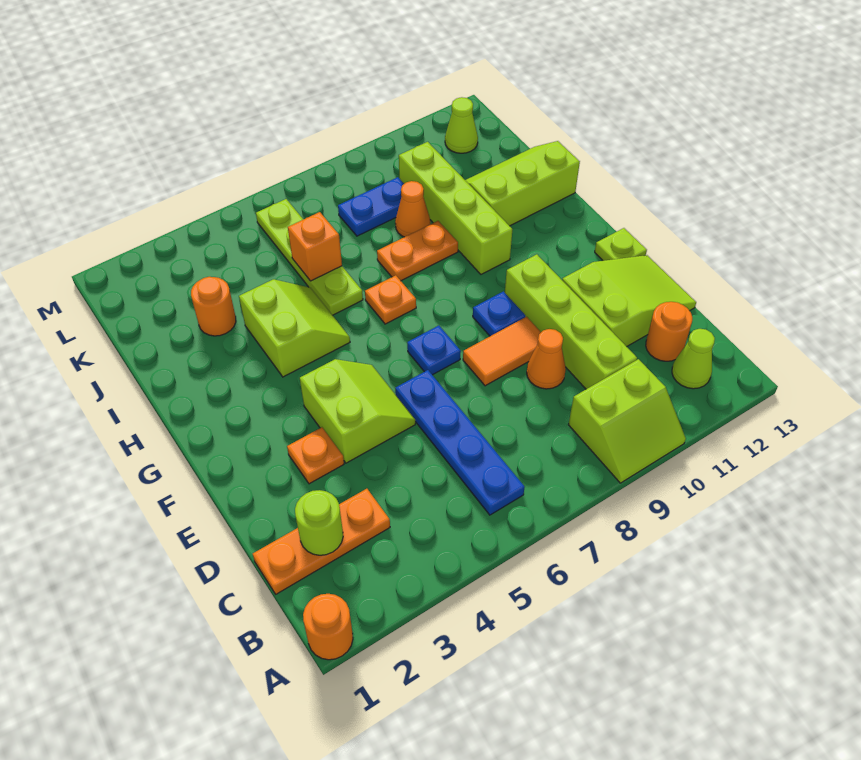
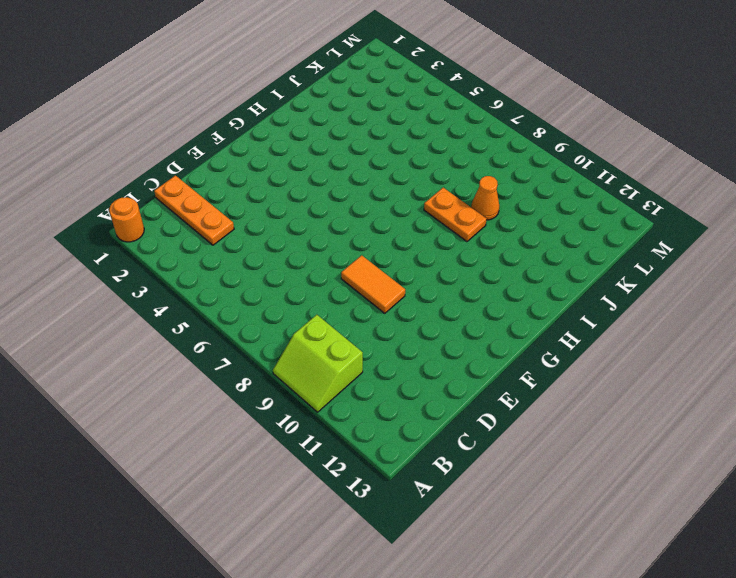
none -> blue 1x4 plate [395,370,525,515]
none -> lime 1x1 cone [672,329,715,389]
none -> lime 1x4 brick [505,254,637,389]

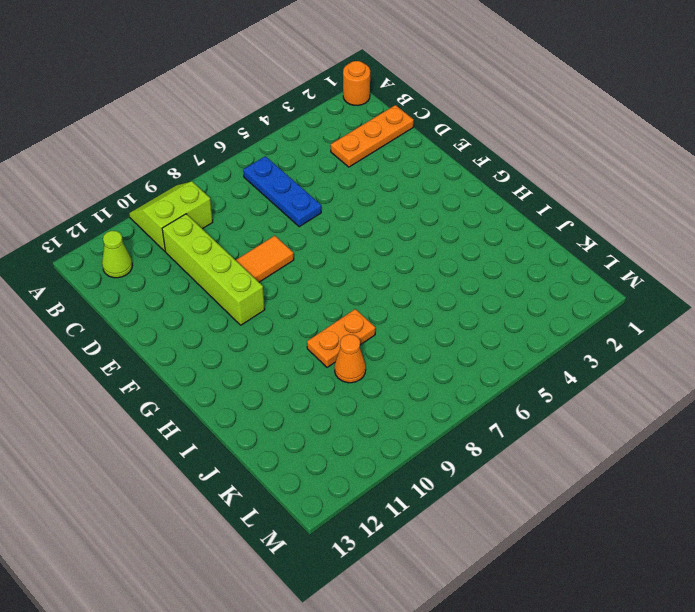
blue 1x3 plate [243,156,321,227] -> blue 1x4 plate [395,370,525,515]
none -> orange 1x1 round brick [646,302,692,361]
none -> orange 1x1 cone [527,329,566,389]
none -> lime 2x3 slope [562,255,696,347]

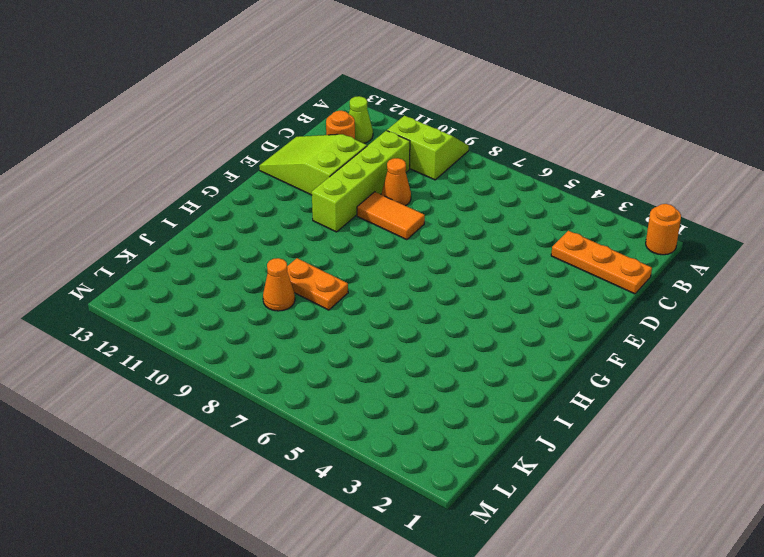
none -> blue 1x4 plate [395,370,525,515]
none -> orange 1x1 plate [287,427,344,484]
none -> lime 2x2 slope [300,359,415,463]

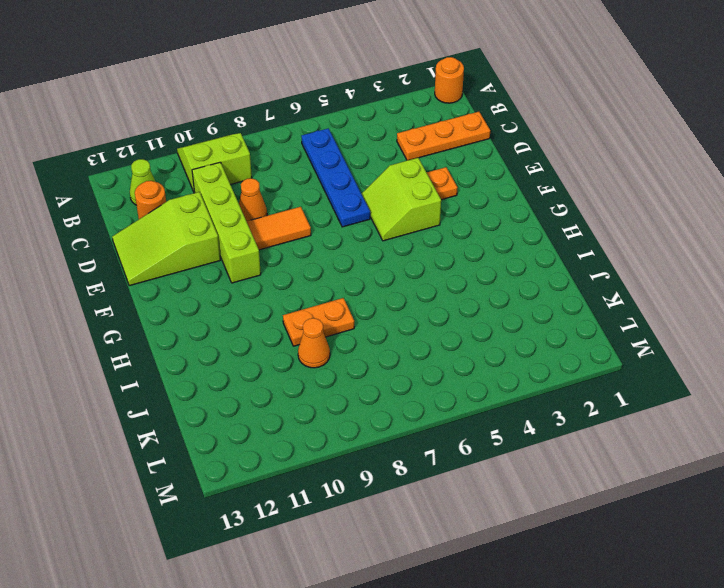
none -> blue 1x1 plate [407,326,461,375]
none -> blue 1x1 plate [473,291,525,336]
none -> lime 1x1 plate [595,228,647,261]

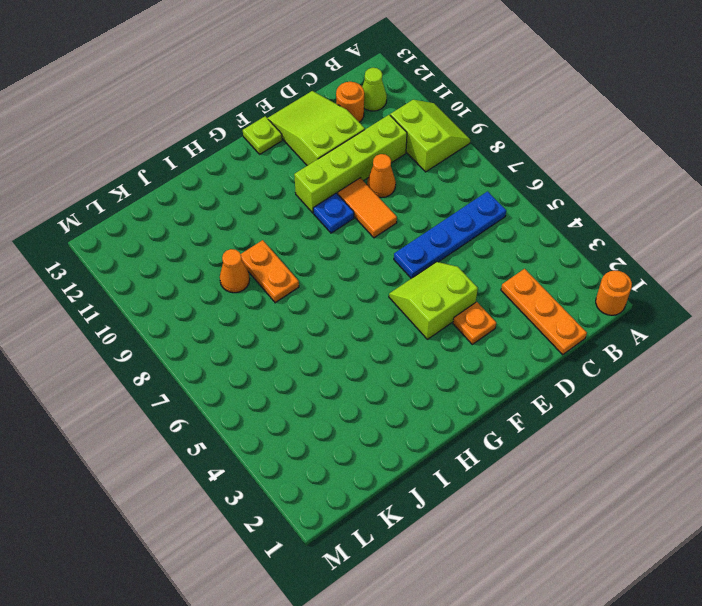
none -> blue 1x1 plate [407,326,461,375]
none -> lime 2x2 slope [239,279,350,377]
none -> orange 1x1 plate [365,275,416,324]

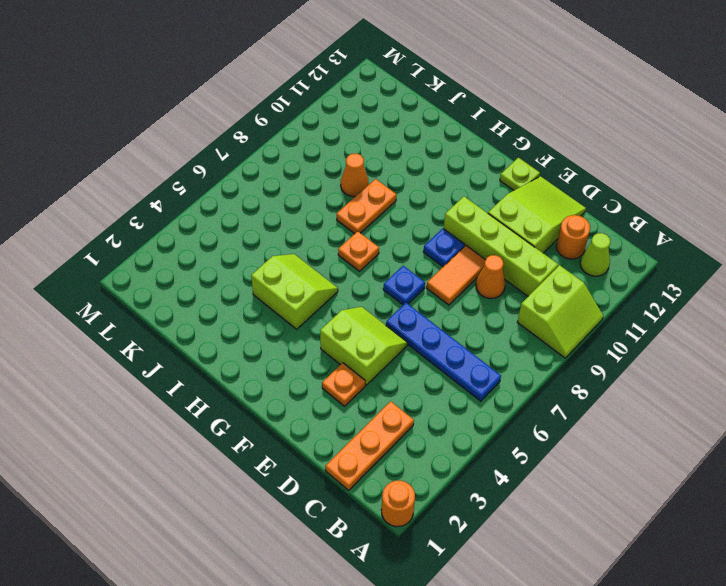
none -> lime 1x4 brick [399,142,512,274]
none -> lime 1x4 plate [256,199,363,315]
none -> lime 2x3 slope [465,141,580,226]

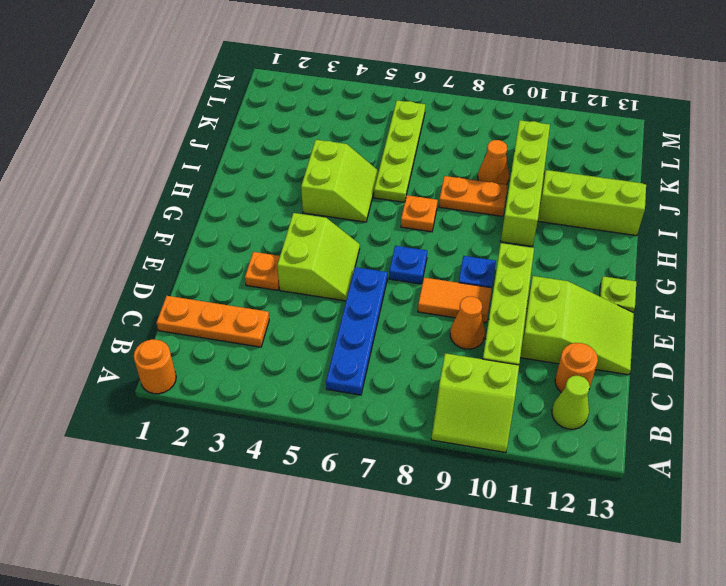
none -> orange 1x1 round brick [191,277,236,336]
none -> blue 1x2 plate [338,177,404,236]
none -> lime 1x1 cone [445,97,478,153]

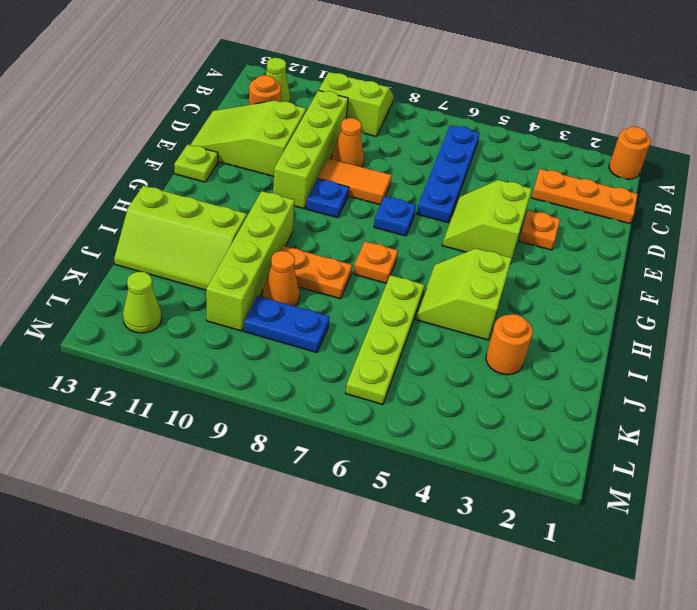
none -> lime 1x1 round brick [295,490,343,555]
none -> orange 1x1 brick [288,212,342,281]

